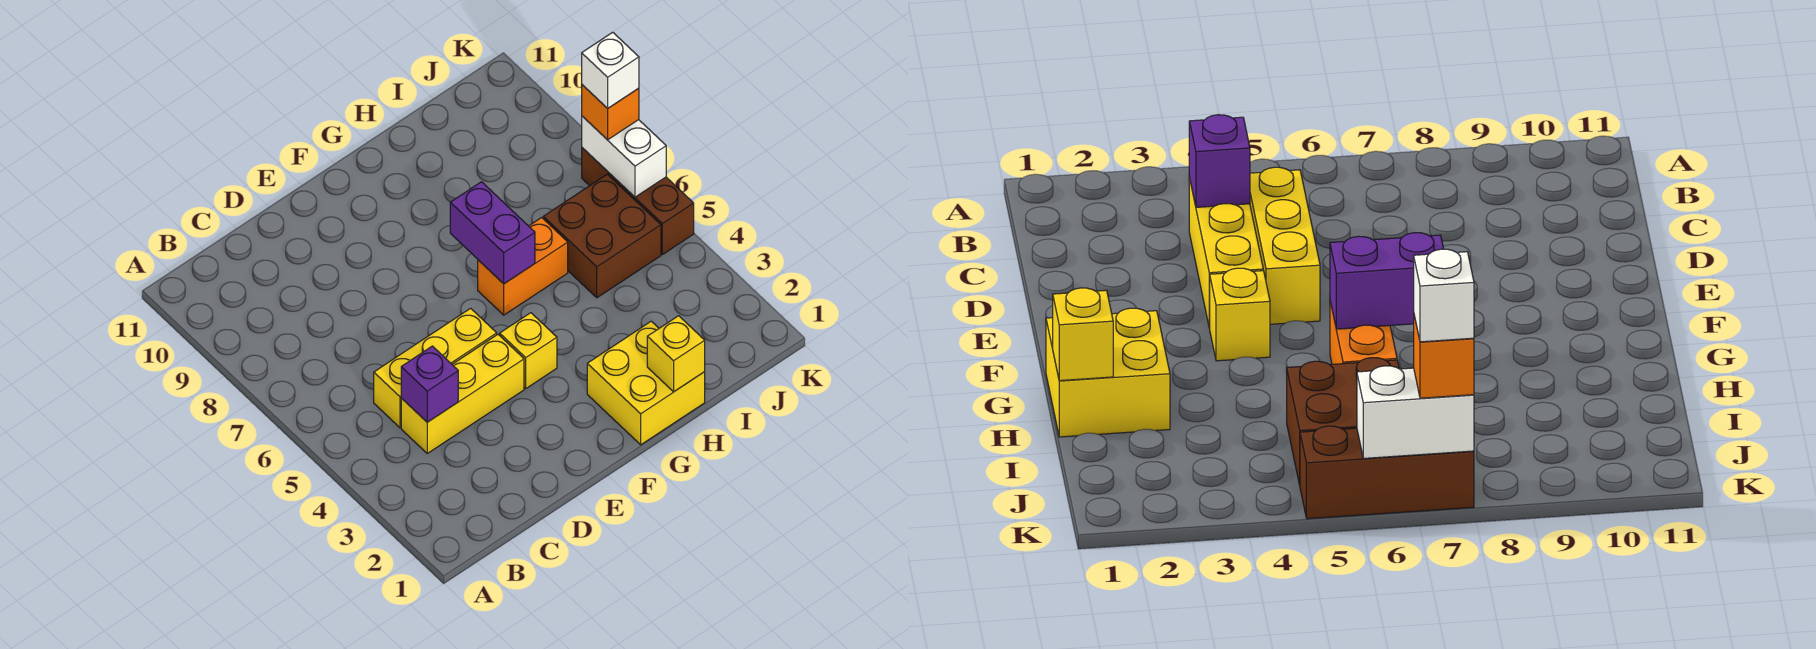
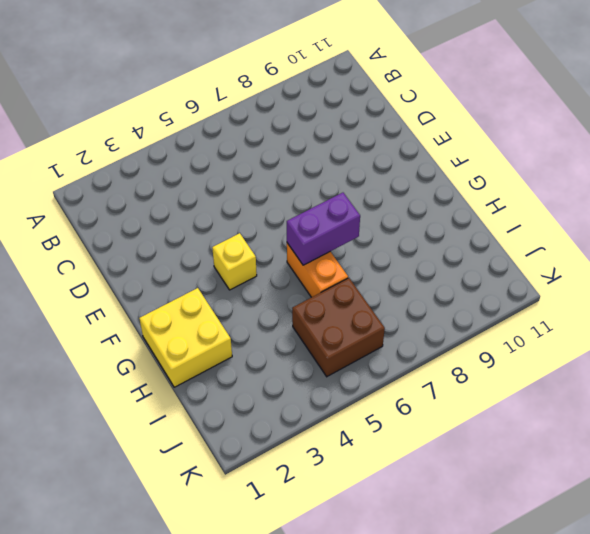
none -> yellow 1x3 brick [401,335,524,453]
none -> yellow 1x3 brick [374,308,497,428]
none -> brown 1x3 brick [582,148,694,254]

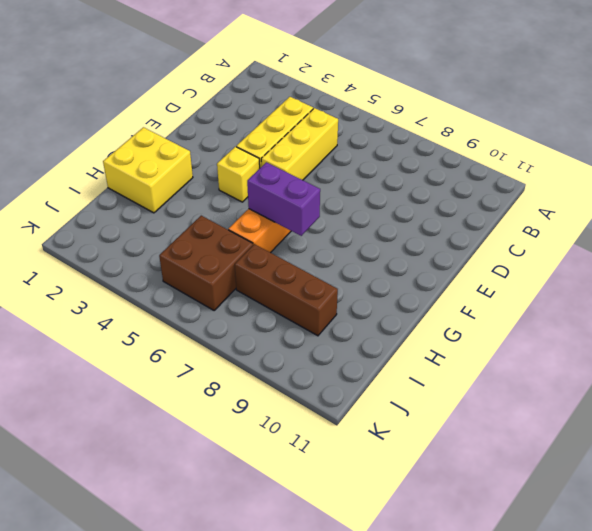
brown 1x3 brick [235,244,338,336] -> brown 1x3 brick moved to [582,148,694,254]
none -> purple 1x1 brick [401,346,458,422]
none -> yellow 1x1 brick [647,316,705,392]
none -> white 1x2 brick [582,116,666,197]

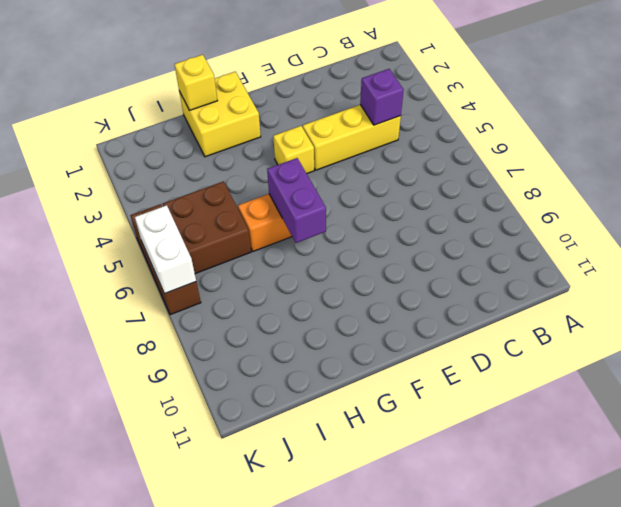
none -> yellow 1x3 brick [374,308,497,428]
none -> orange 1x1 brick [582,85,639,140]
none -> white 1x1 brick [582,32,639,108]

